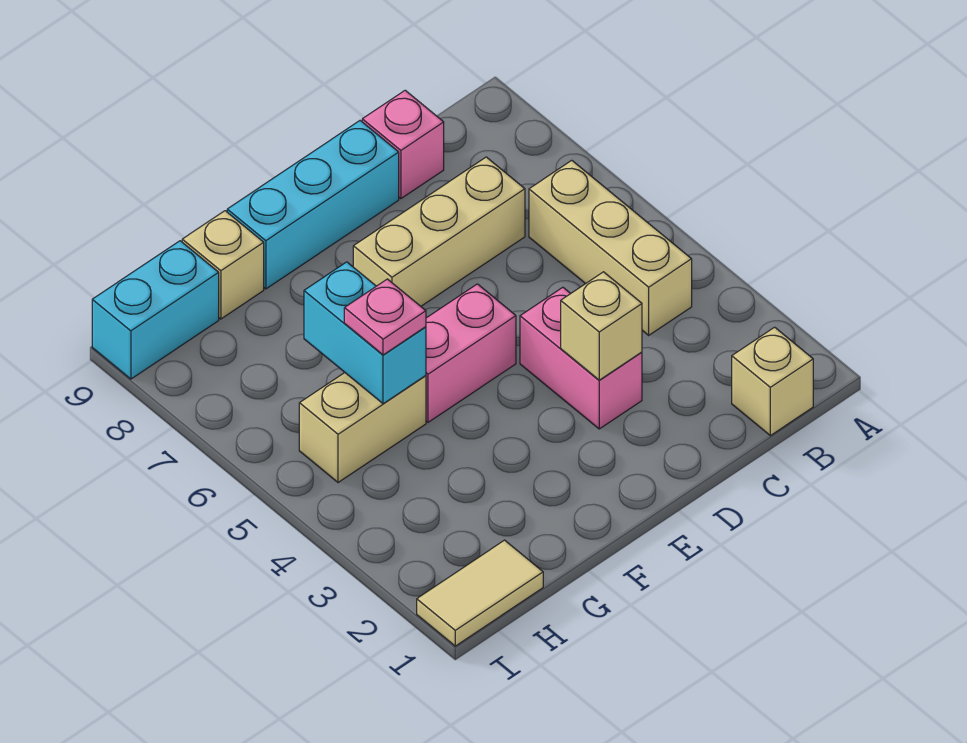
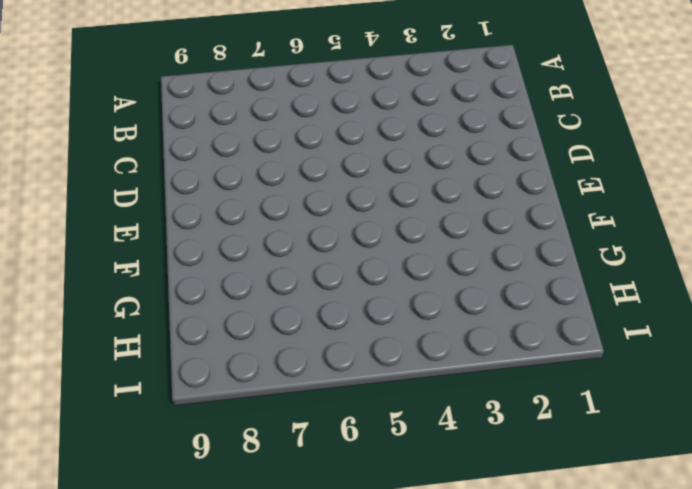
none -> tan 1x1 brick [732,327,813,436]
none -> tan 1x3 brick [529,160,692,335]
none -> tan 1x3 brick [353,157,525,306]

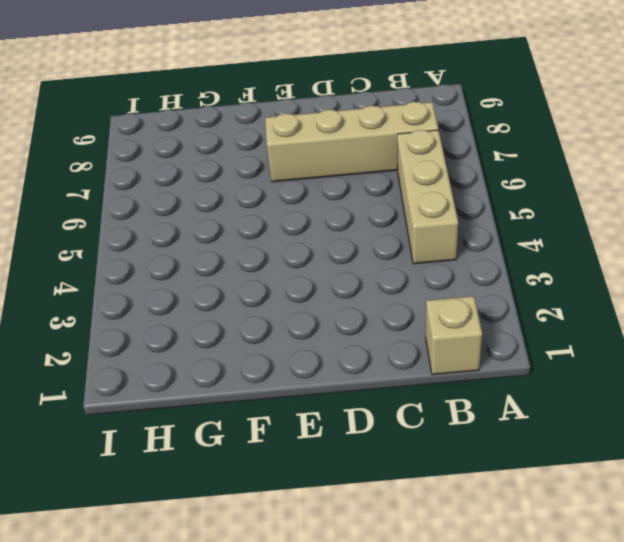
tan 1x4 brick [265,102,438,182] -> tan 1x3 brick [353,157,525,306]
none -> pink 1x1 brick [362,90,444,199]
none -> pink 1x2 brick [520,287,642,429]
none -> cyan 1x3 brick [227,121,399,289]

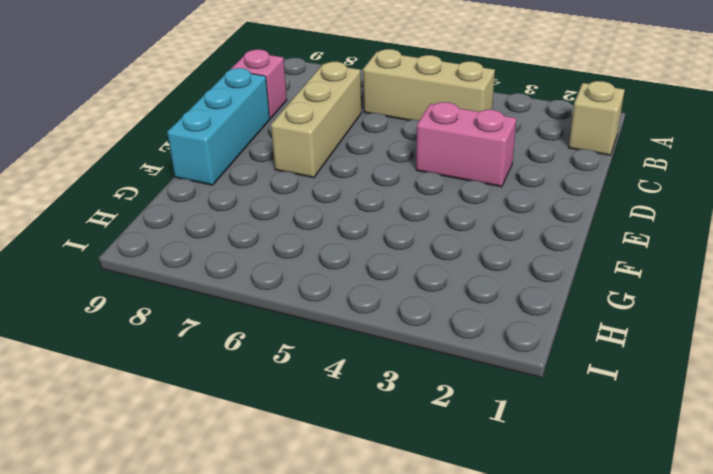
none -> pink 1x2 brick [426,284,516,422]
none -> tan 1x2 brick [299,373,426,483]
none -> tan 1x1 brick [182,211,264,319]

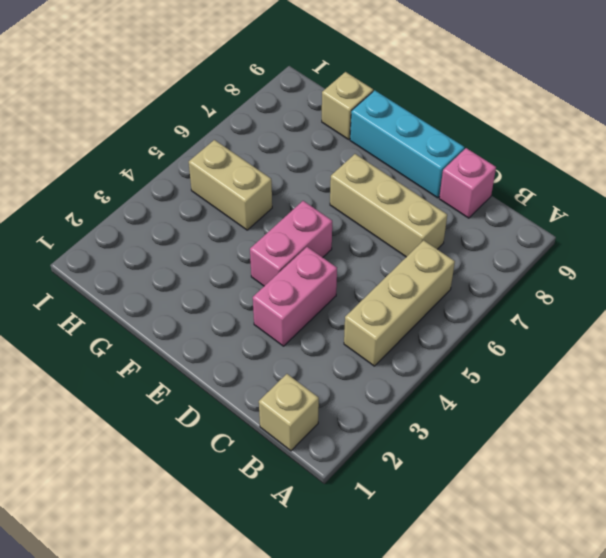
pink 1x2 brick [250,201,332,286] -> pink 1x2 brick turned to [426,284,516,422]
none -> tan 1x2 tile [417,540,543,646]
none -> cyan 1x2 brick [92,241,219,379]
none -> tan 1x1 brick [561,272,642,380]

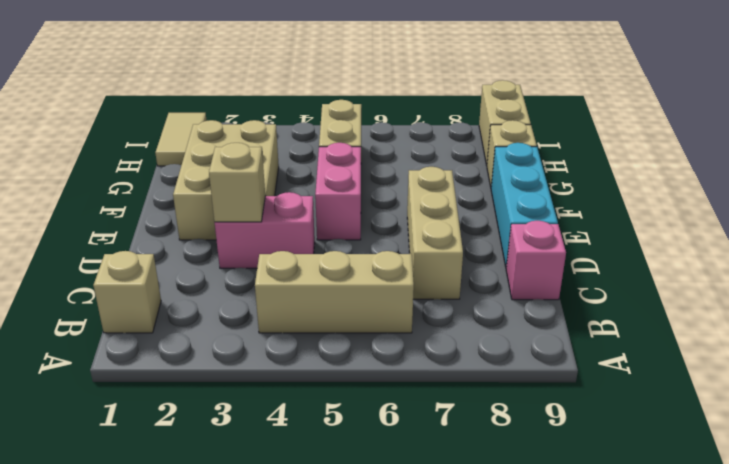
tan 2x3 brick [173,120,279,240] -> none
tan 1x2 brick [479,80,531,165] -> cyan 1x2 brick [92,241,219,379]
none -> cyan 1x2 brick [304,262,426,404]
none -> pink 1x1 plate [344,279,426,355]

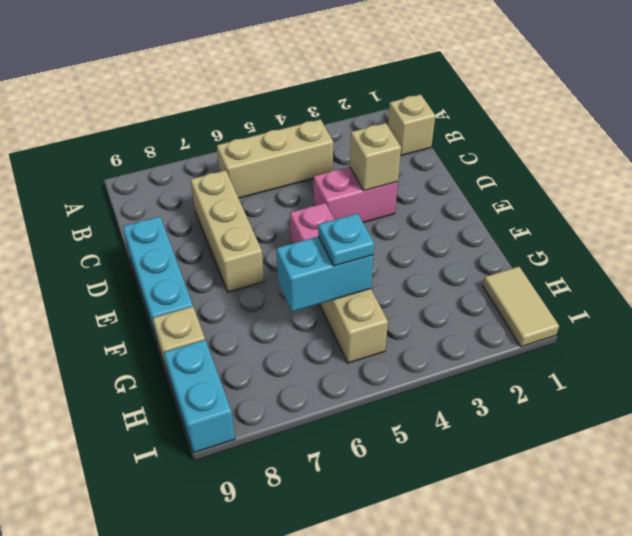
cyan 1x1 plate [318,214,374,266] -> pink 1x1 plate [344,279,426,355]
none -> pink 1x1 brick [362,90,444,199]

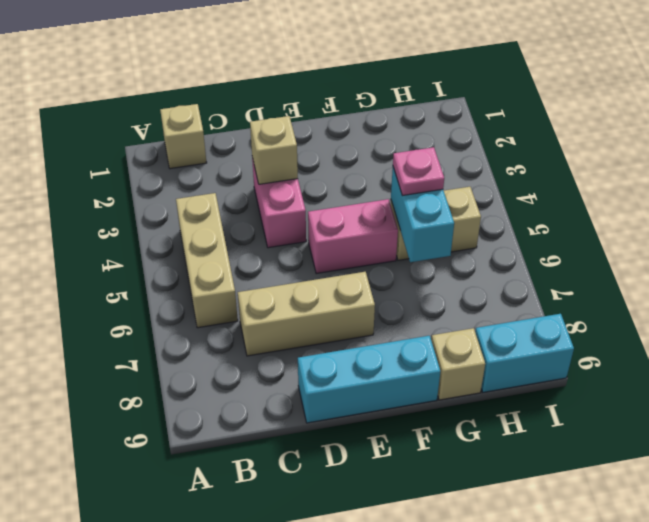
none -> pink 1x1 brick [362,90,444,199]
none -> tan 1x2 tile [417,540,543,646]

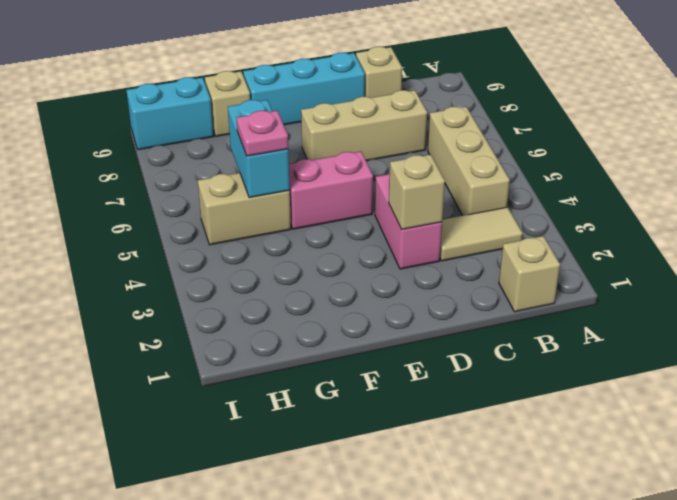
tan 1x2 tile [440,207,523,261] -> tan 1x2 tile moved to [417,540,543,646]
tan 1x1 brick [356,47,402,98] -> pink 1x1 brick [362,90,444,199]

